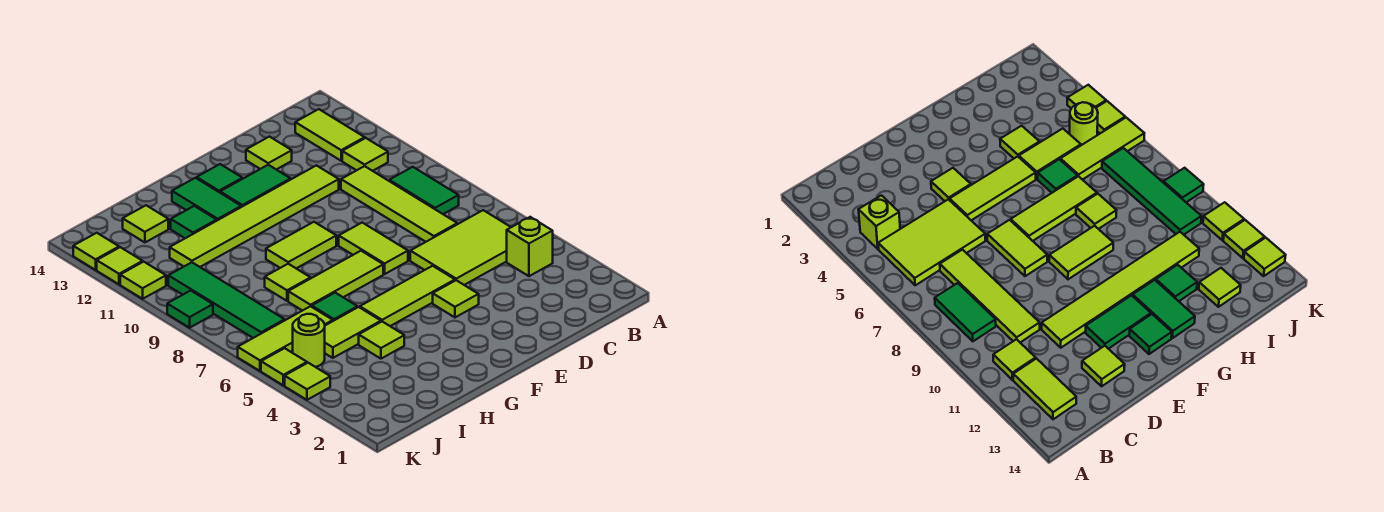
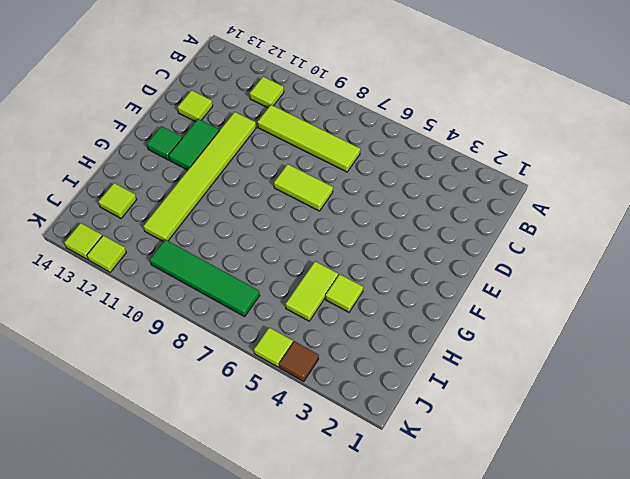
brown 1x1 tile [279,341,319,381] -> lime 1x1 tile [285,363,330,400]
none -> lime 1x1 brick [507,217,553,276]
none -> lime 2x3 tile [410,210,511,285]
none -> green 1x2 tile [389,167,459,214]
none -> lime 1x2 tile [295,109,365,161]

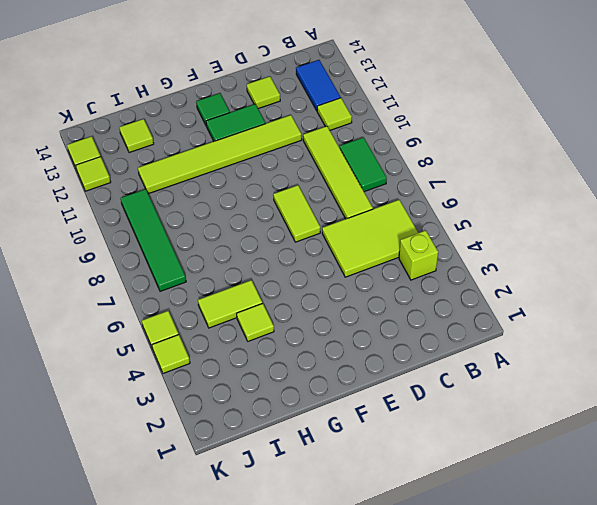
blue 1x2 tile [296,60,341,111] -> lime 1x2 tile [295,109,365,161]
none -> lime 1x1 tile [433,280,479,317]
none -> lime 1x3 tile [360,266,455,326]
none -> lime 1x3 tile [288,251,383,311]
none -> lime 1x2 tile [266,222,336,269]

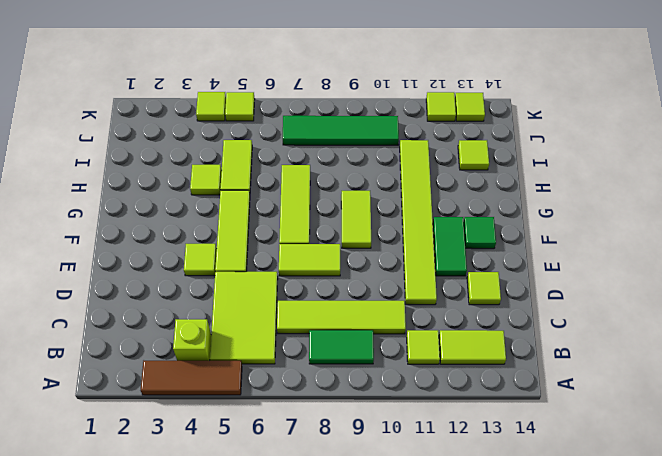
brown 1x3 tile [141,361,242,395] -> none
none -> green 1x2 tile [172,178,241,220]
none -> green 1x1 tile [312,293,358,321]
none -> lime 1x1 tile [265,264,311,301]
none -> green 1x1 tile [171,206,217,238]

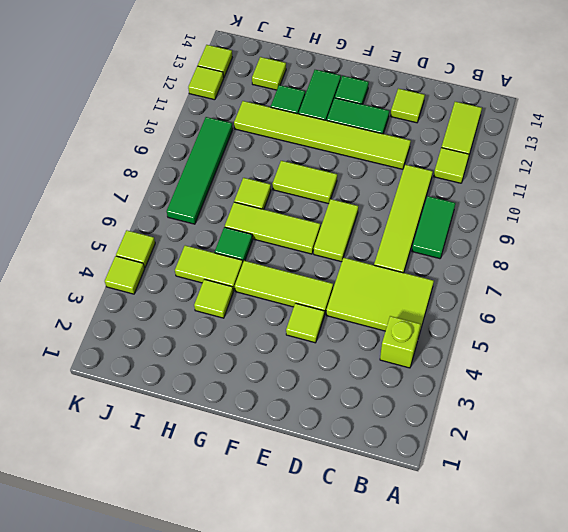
none -> lime 1x3 tile [238,306,333,371]
none -> lime 1x1 round brick [293,314,325,367]
none -> green 1x1 tile [167,291,213,328]
none -> lime 1x1 tile [120,262,166,299]

